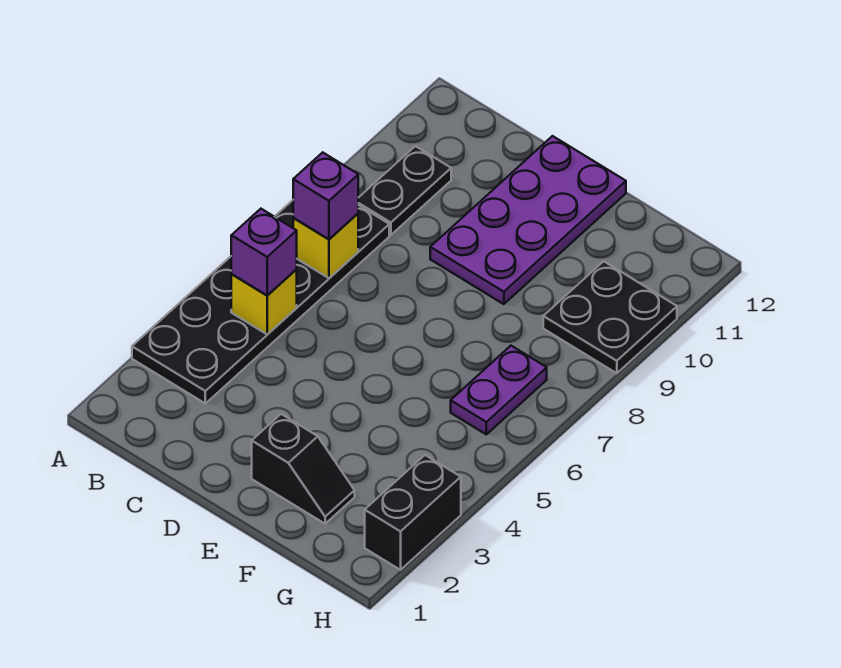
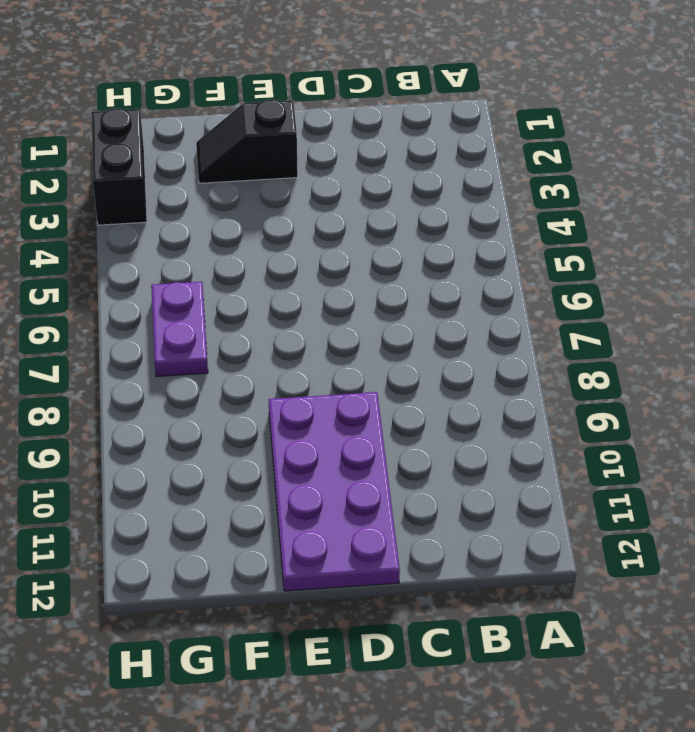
none -> black 2x6 plate [132,200,389,403]
none -> black 1x2 plate [358,146,451,235]

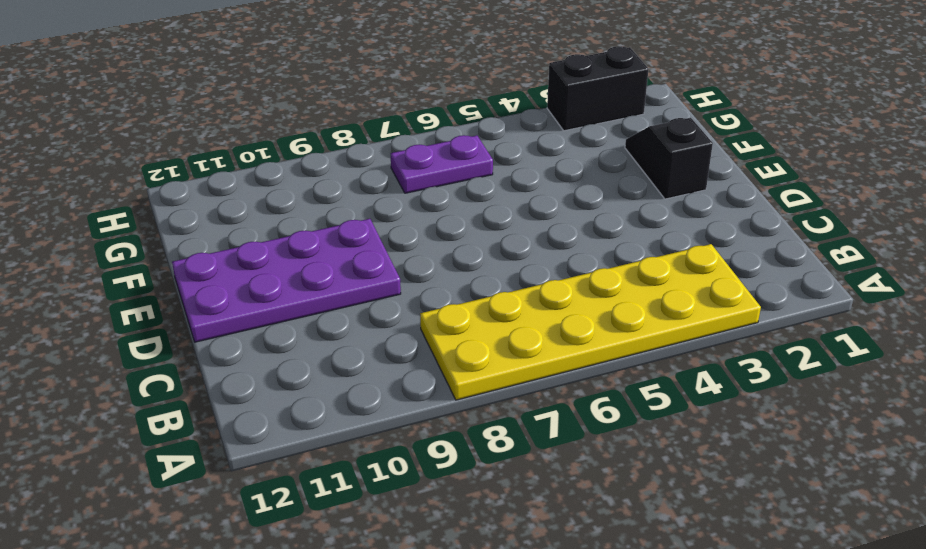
yellow 2x6 plate [420,244,761,400] -> black 2x6 plate [132,200,389,403]
none -> black 1x2 plate [358,146,451,235]
none -> black 2x2 plate [543,261,677,373]

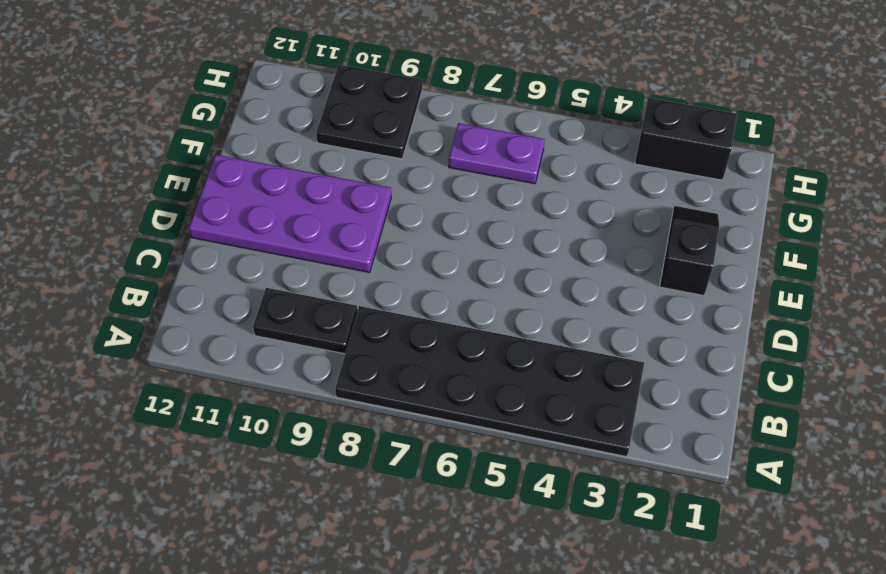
none -> yellow 1x1 brick [231,270,297,334]
none -> yellow 1x1 brick [293,214,358,278]

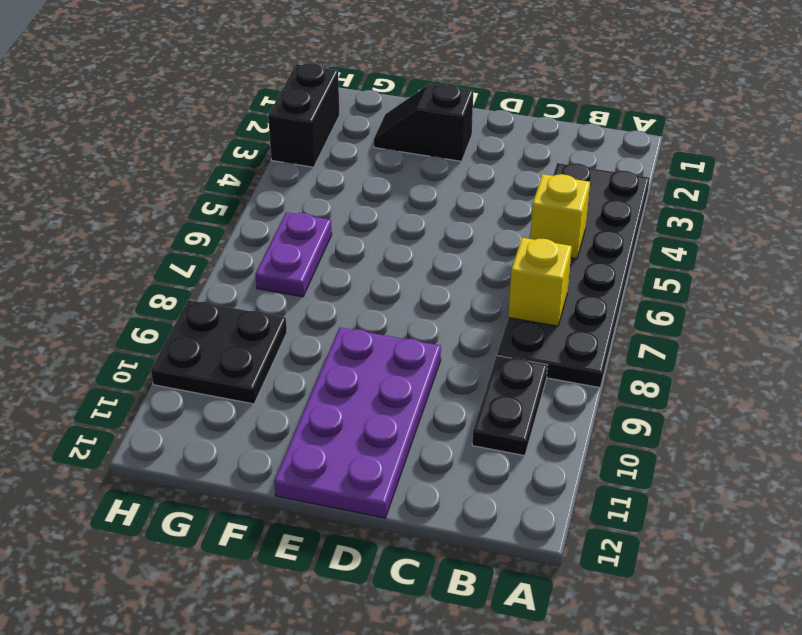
none -> purple 1x1 brick [231,209,297,295]
none -> purple 1x1 brick [293,152,358,239]

